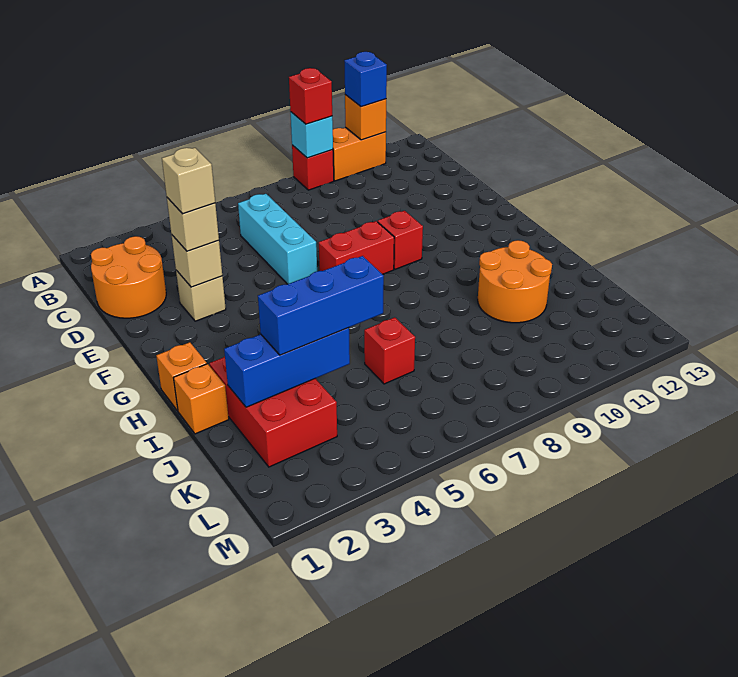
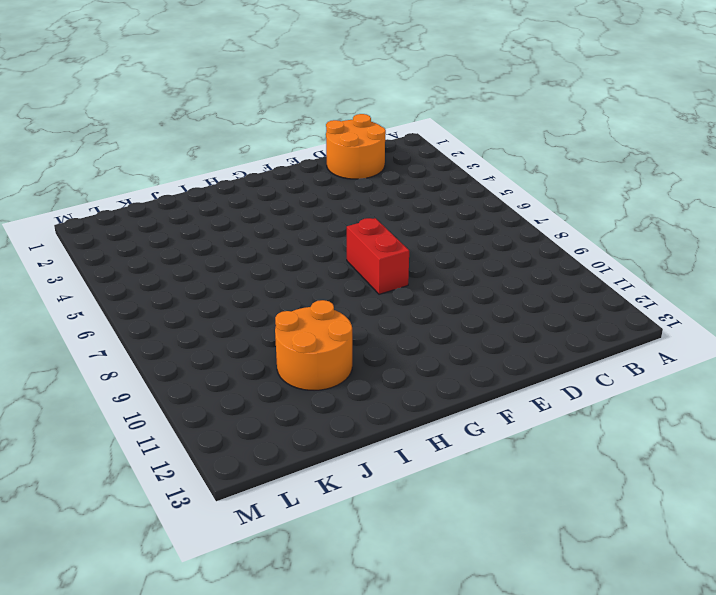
none -> red 1x1 brick [292,145,334,190]
none -> orange 1x2 brick [333,127,386,181]
none -> cyan 1x3 brick [238,194,317,284]

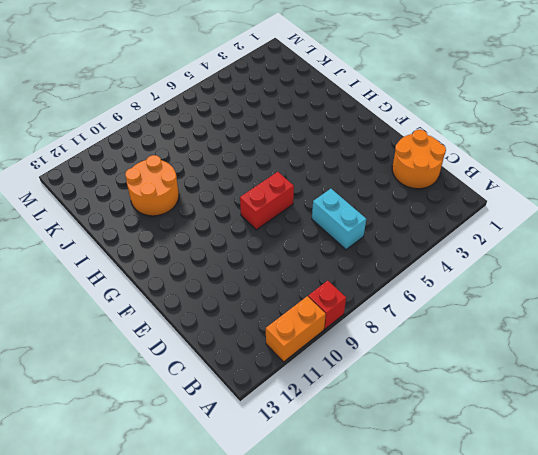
cyan 1x2 brick [312,189,366,250] -> cyan 1x3 brick [238,194,317,284]
none -> tan 1x1 brick [176,270,226,321]
none -> red 1x1 brick [378,211,423,269]
none -> orange 1x1 brick [156,342,207,411]

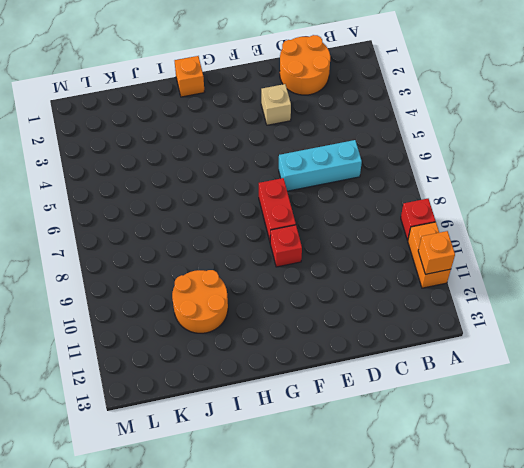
none -> orange 1x1 brick [174,364,229,434]
none -> red 2x3 brick [209,357,337,467]
none -> red 1x1 brick [364,317,415,384]

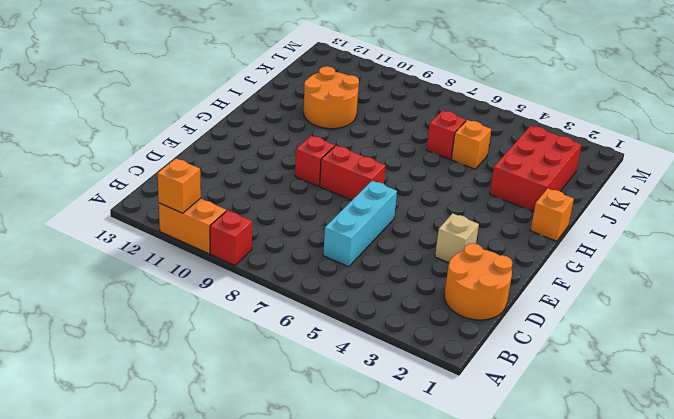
orange 1x1 brick [451,120,491,169] -> orange 1x1 brick moved to [174,364,229,434]
none -> cyan 1x1 brick [290,112,333,158]
none -> tan 1x1 brick [172,235,222,287]
none -> blue 1x3 brick [224,328,350,407]

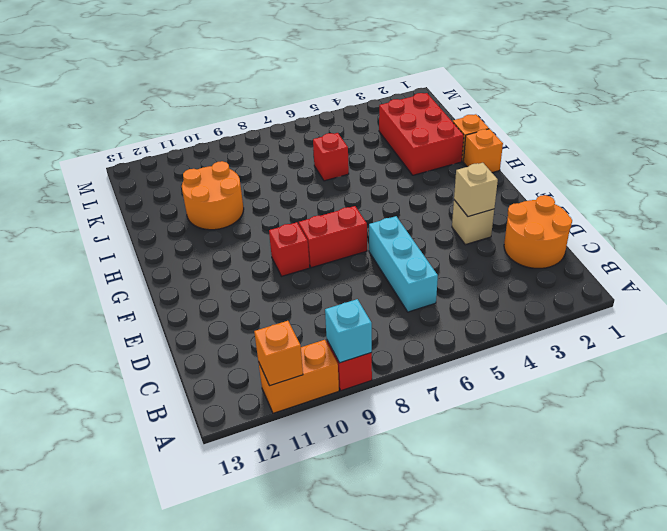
none -> blue 1x3 brick [224,328,350,407]
none -> red 1x1 brick [289,68,332,124]
none -> blue 1x1 brick [344,52,387,107]

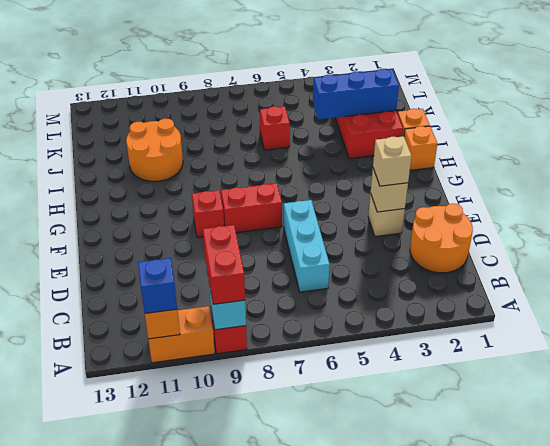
red 1x2 brick [203,225,245,304] -> red 1x1 brick [289,68,332,124]
none -> blue 1x3 brick [258,256,384,355]
none -> tan 1x1 brick [162,148,215,214]

